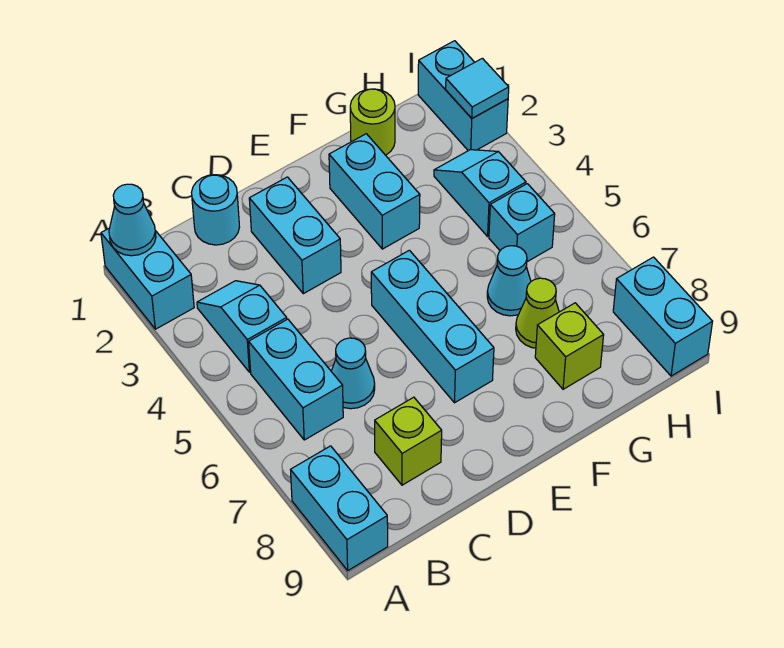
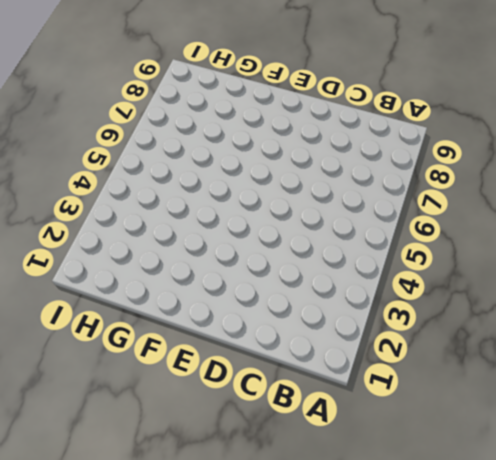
none -> cyan 1x2 brick [101,229,194,329]
none -> cyan 1x2 brick [291,446,388,570]
none -> cyan 1x2 slope [197,281,287,372]

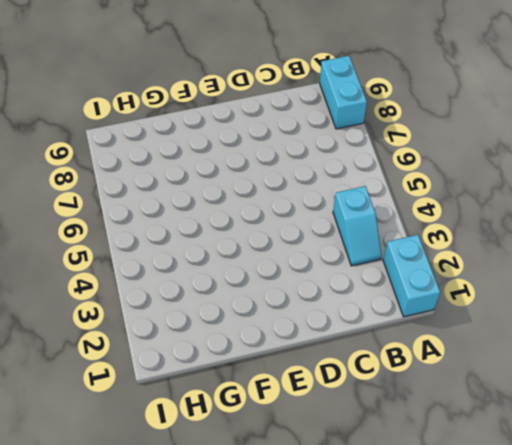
none -> cyan 1x2 brick [249,319,343,440]
none -> cyan 1x1 round brick [192,175,239,245]
none -> cyan 1x1 cone [331,338,375,409]

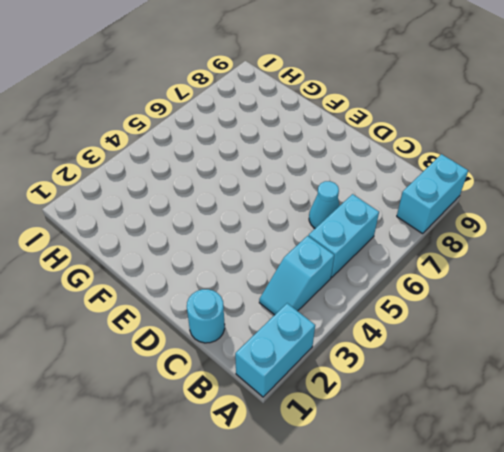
none -> lime 1x1 brick [375,397,442,485]
none -> cyan 1x2 brick [249,177,341,294]
none -> cyan 1x3 brick [371,250,494,403]

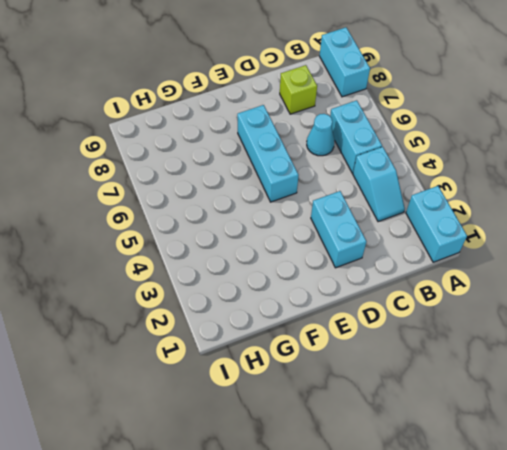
none -> cyan 1x1 round brick [192,175,239,245]
none -> cyan 1x2 brick [329,134,420,249]
none -> lime 1x1 round brick [350,89,395,155]

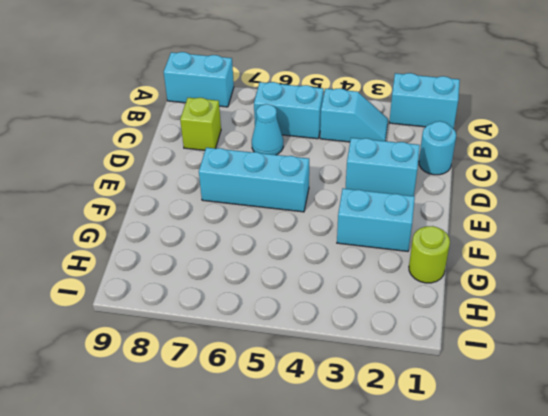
none -> cyan 1x1 cone [487,246,531,316]
none -> lime 1x1 cone [516,278,559,348]
none -> lime 1x1 brick [535,303,604,389]

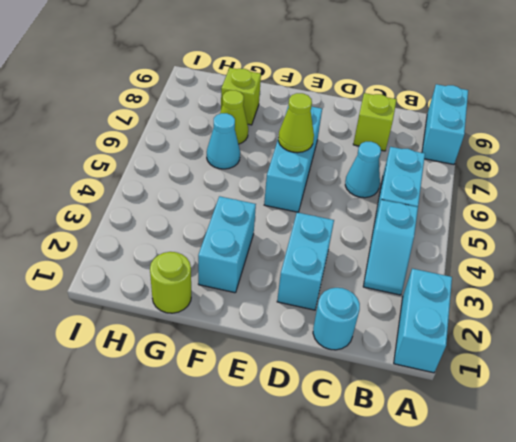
lime 1x1 cone [278,93,314,153] -> none
none -> cyan 1x2 slope [434,150,526,236]
none -> cyan 1x1 brick [489,184,555,262]
none -> cyan 1x2 brick [418,41,508,151]

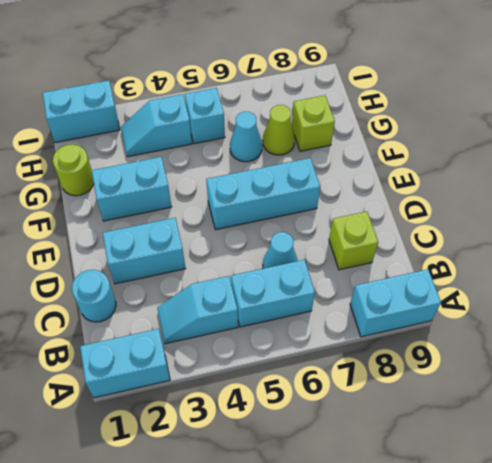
none -> cyan 1x2 brick [613,257,713,376]
none -> cyan 1x1 cone [109,184,156,256]
none -> cyan 1x1 tile [446,58,509,118]

